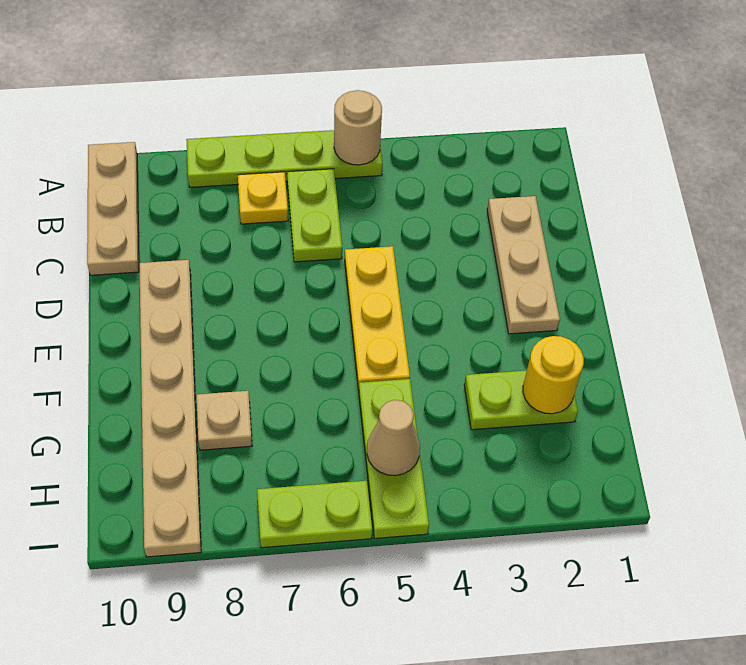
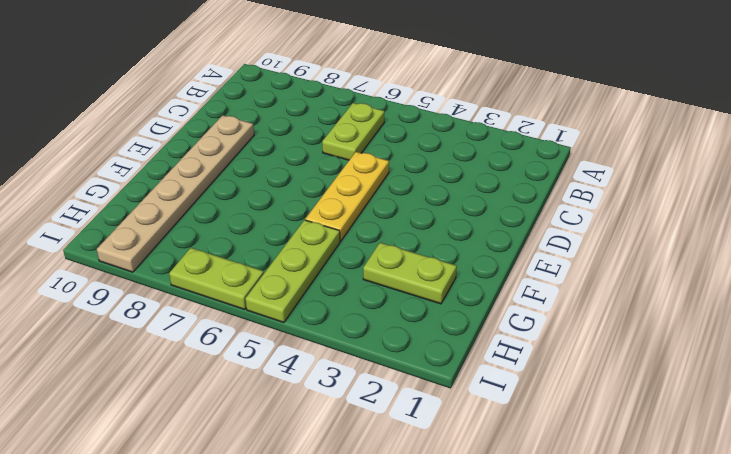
none -> lime 1x4 plate [186,130,383,187]
none -> tan 1x3 plate [87,142,139,275]
none -> yellow 1x1 plate [238,172,288,224]

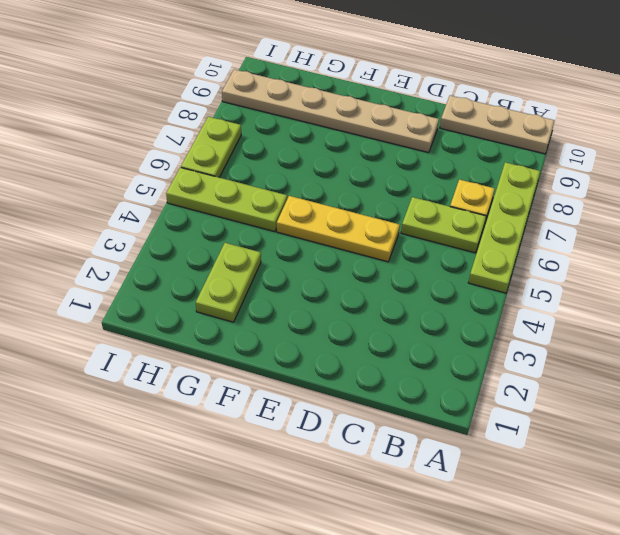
none -> tan 1x3 plate [487,196,560,334]
none -> tan 1x1 plate [197,391,252,450]
none -> tan 1x1 round brick [334,90,382,165]

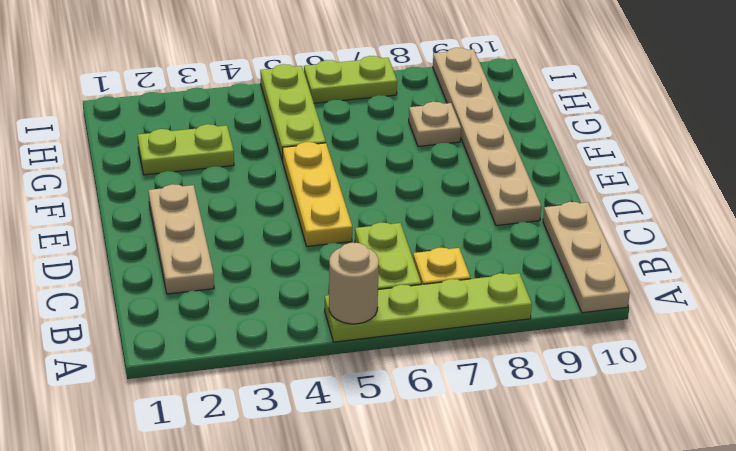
none -> yellow 1x1 round brick [523,336,584,414]
none -> tan 1x1 cone [367,400,420,476]

